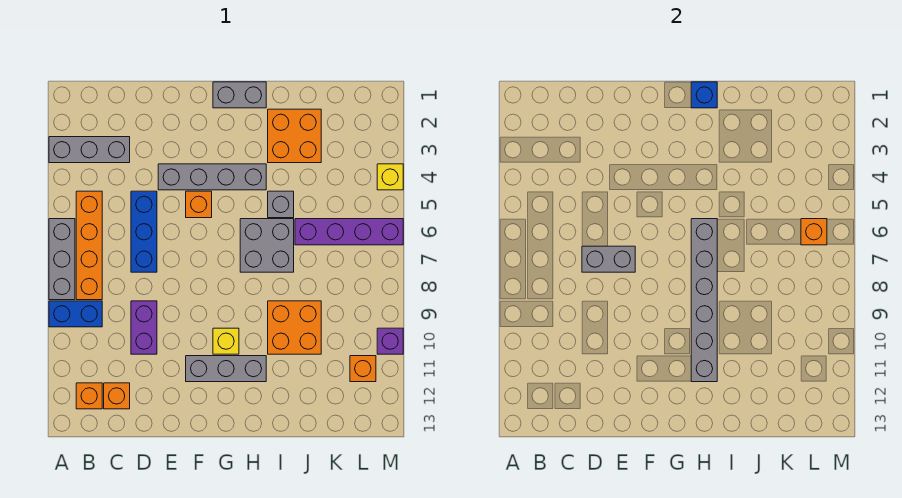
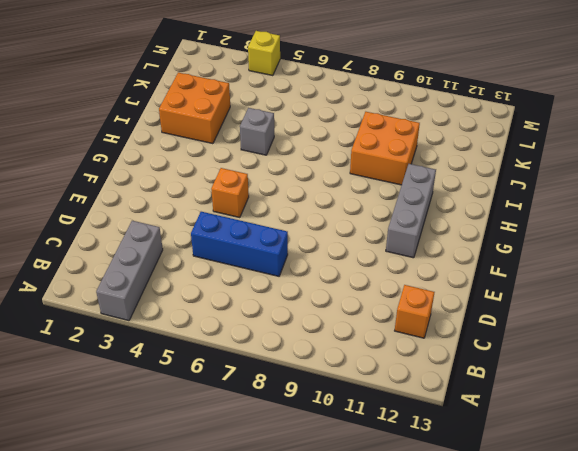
none -> grey 1x3 brick [49,219,75,300]
none -> blue 1x2 brick [49,301,102,327]
none -> orange 1x4 brick [76,191,102,300]

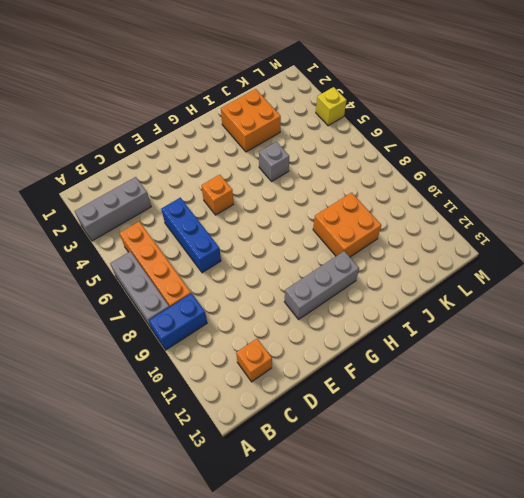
none -> orange 1x1 brick [76,383,102,409]
none -> purple 1x2 brick [131,301,157,354]
none -> grey 1x4 brick [158,164,266,190]

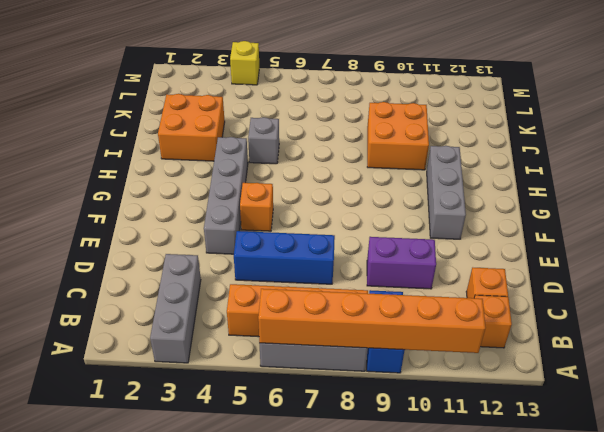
orange 1x6 brick [258,289,486,353] -> none
none -> grey 1x2 brick [213,82,266,108]
none -> yellow 1x1 brick [213,328,239,354]
none -> grey 2x2 brick [240,219,294,272]

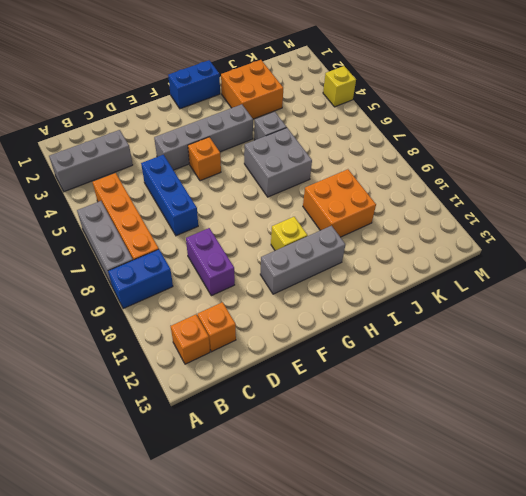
blue 1x2 brick [168,60,220,109] -> grey 1x2 brick [213,82,266,108]
none -> purple 1x4 brick [295,219,403,245]
none -> orange 1x1 brick [350,356,376,382]
none -> purple 1x1 brick [377,328,403,354]

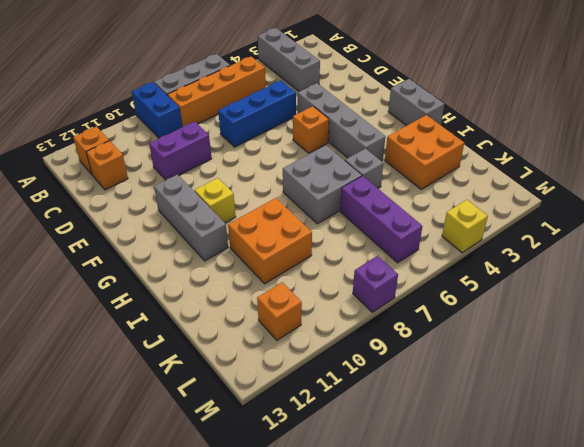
purple 1x3 brick [340,176,422,263] -> purple 1x4 brick [295,219,403,245]
purple 1x1 brick [353,256,398,312] -> purple 1x1 brick moved to [377,328,403,354]
none -> grey 1x2 brick [582,246,635,272]
none -> blue 1x1 brick [691,82,717,108]
none -> grey 1x6 brick [691,219,717,382]

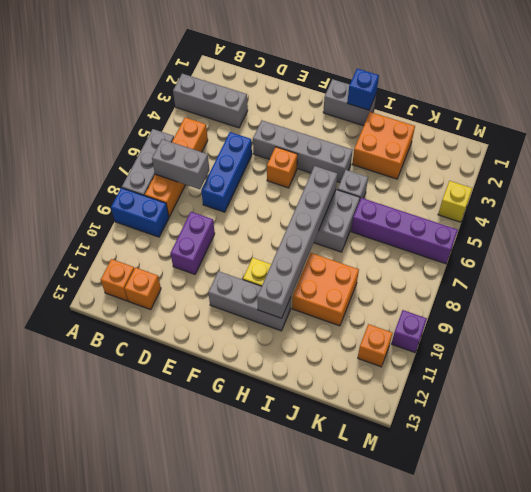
grey 1x2 brick [152,139,209,189] -> grey 1x2 brick moved to [582,246,635,272]
none -> orange 1x1 brick [801,219,827,245]

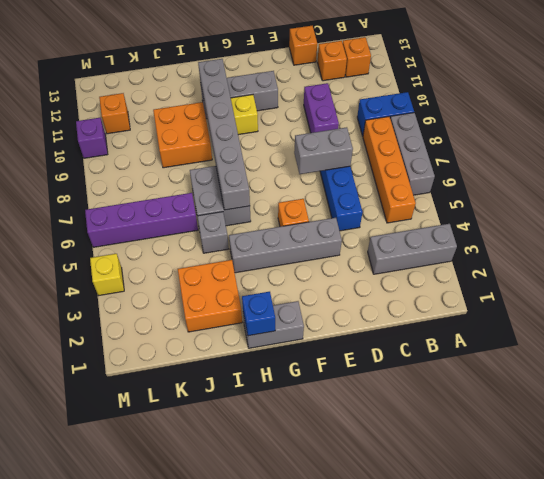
orange 1x1 brick [289,26,317,65] -> orange 1x1 brick moved to [801,219,827,245]

